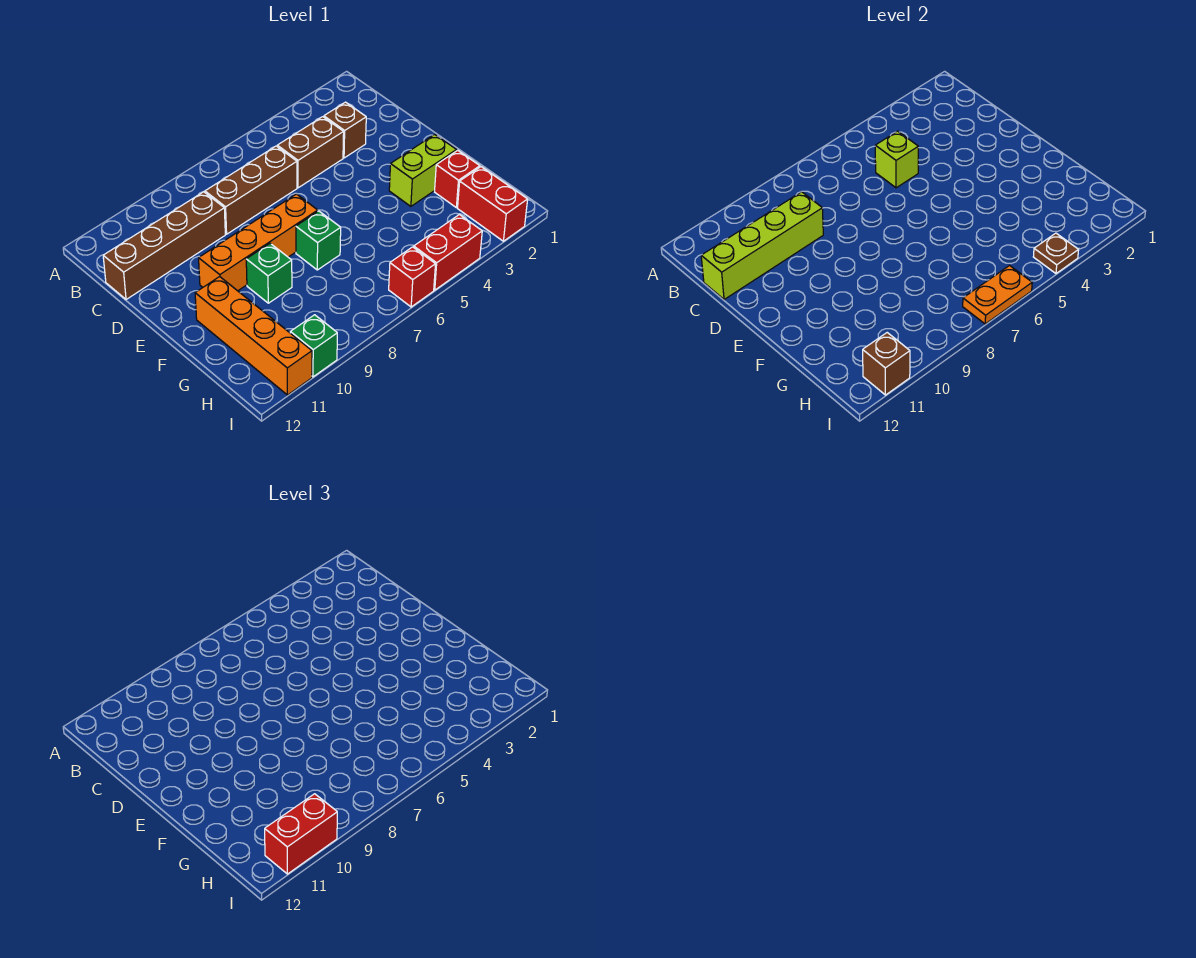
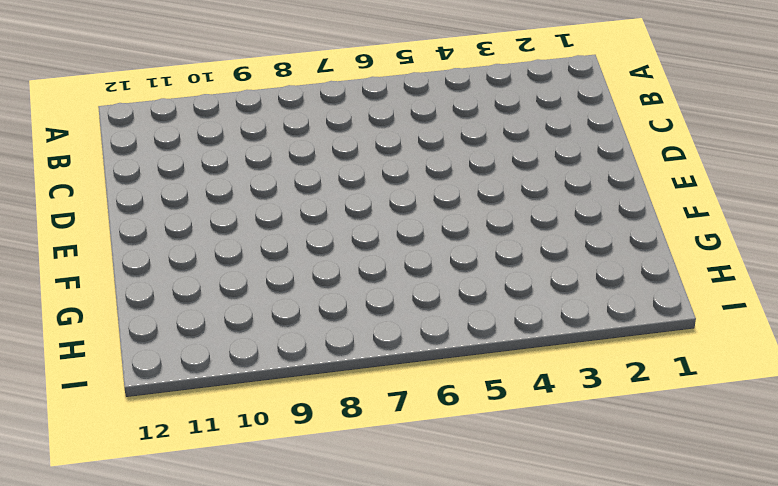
none -> brown 1x1 brick [324,102,366,158]
none -> brown 1x2 brick [277,117,344,188]
none -> brown 1x3 brick [205,146,297,234]

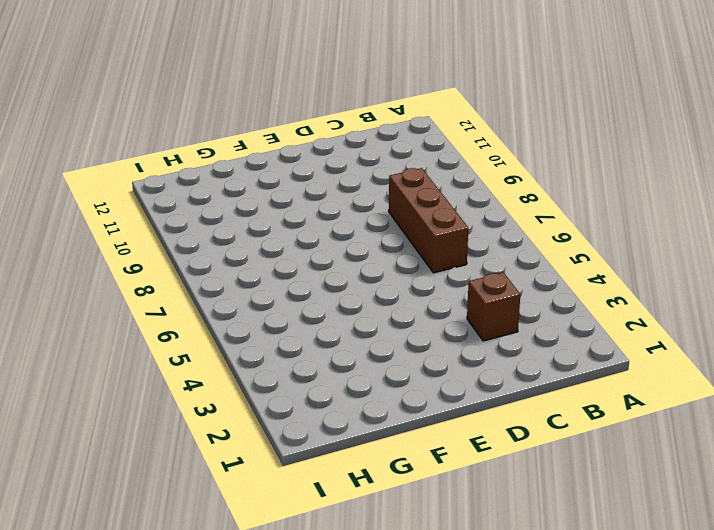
none -> brown 1x2 brick [277,117,344,188]
none -> brown 1x4 brick [103,192,225,300]
none -> orange 1x4 brick [199,194,318,291]

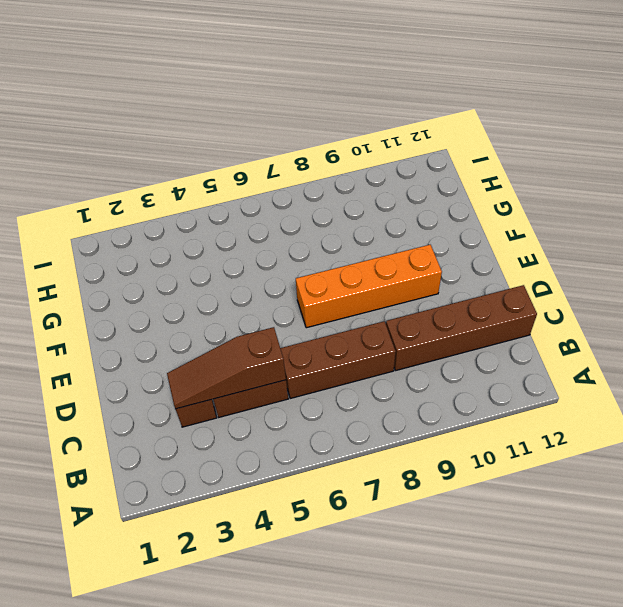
brown 1x3 slope [167,327,286,409] -> lime 1x1 brick [875,131,918,188]
none -> lime 1x2 brick [389,134,457,206]
none -> green 1x1 brick [296,211,341,270]
none -> green 1x1 brick [246,244,292,303]

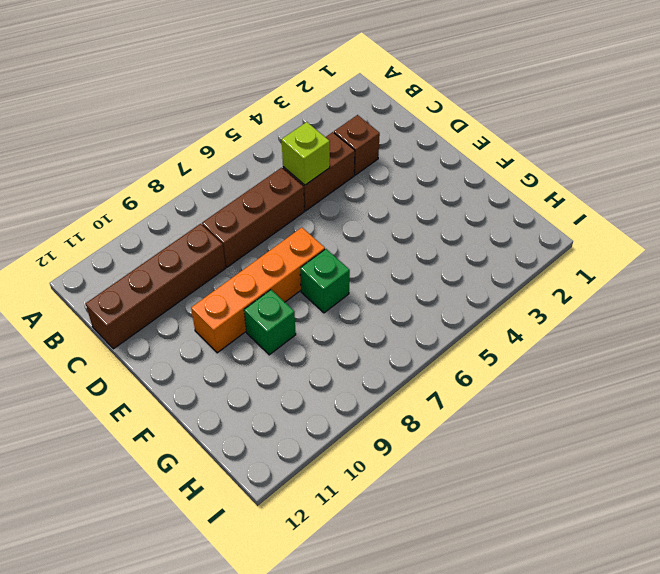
none -> lime 1x2 brick [389,134,457,206]
none -> orange 1x4 brick [195,277,312,395]
none -> red 1x1 brick [435,150,480,208]

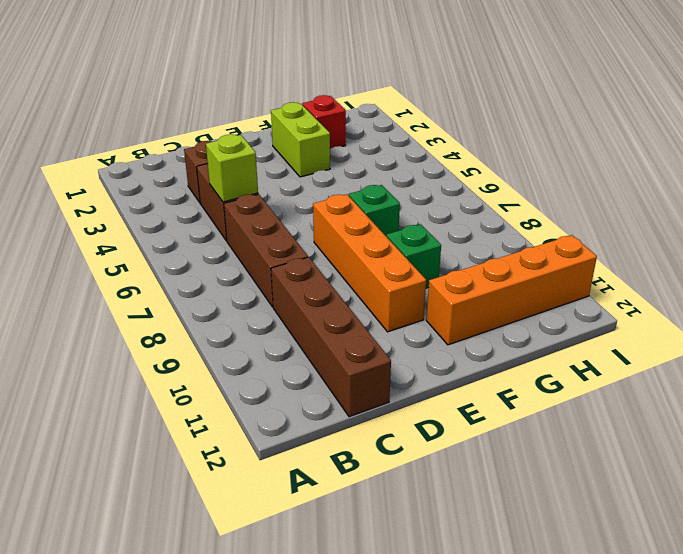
none -> red 1x2 brick [458,167,528,241]
none -> red 1x2 brick [414,215,482,290]
none -> red 1x1 brick [389,247,435,307]

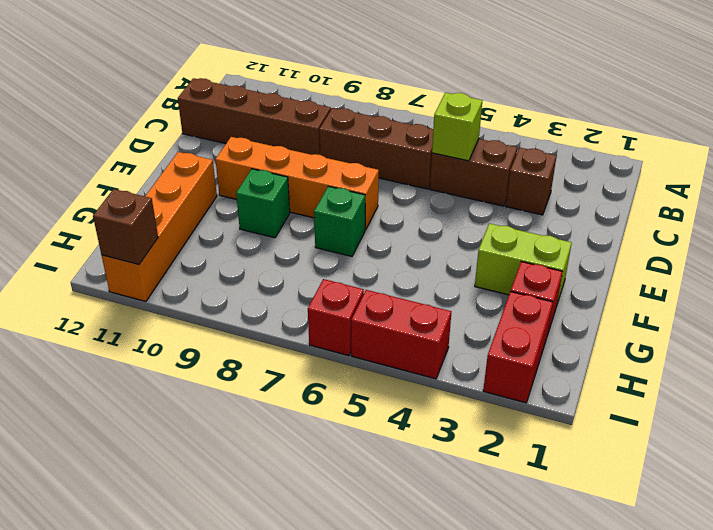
none -> green 1x1 brick [290,315,337,377]
none -> lime 1x4 brick [701,192,823,300]
none -> brown 1x1 plate [1033,233,1079,273]

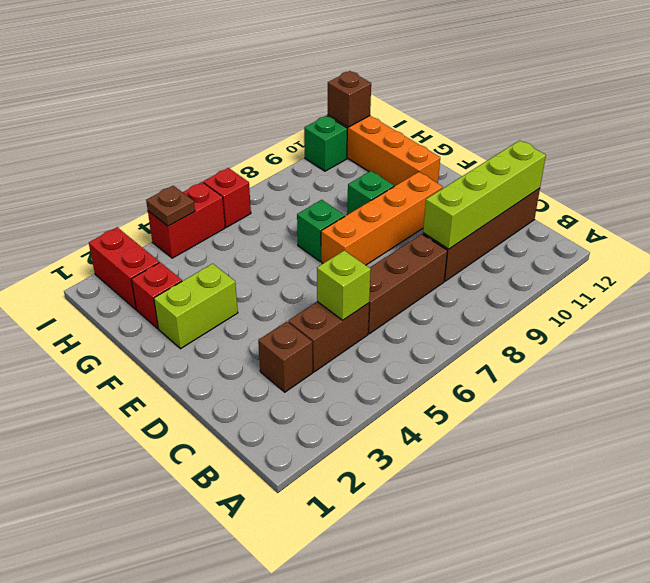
none -> orange 1x2 plate [963,266,1032,324]
none -> red 1x2 brick [265,794,337,874]

